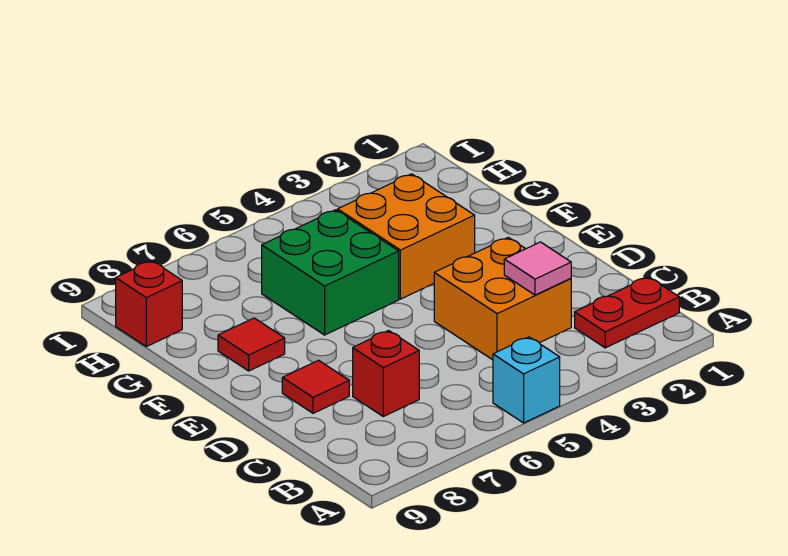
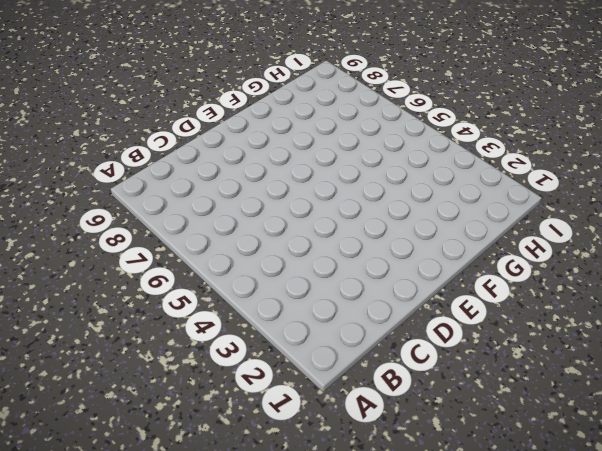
none -> cyan 1x1 brick [493,337,560,423]
none -> red 1x2 plate [575,277,679,348]

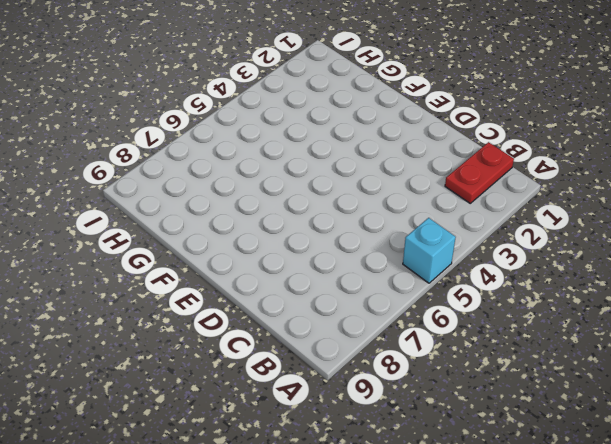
none -> orange 2x2 brick [434,237,571,360]
none -> red 1x1 brick [353,331,419,416]

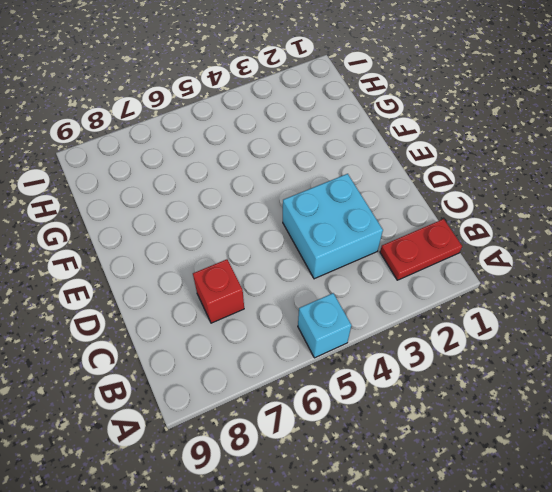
cyan 2x2 brick [283,174,383,279] -> orange 2x2 brick [434,237,571,360]
none -> red 1x1 tile [282,360,349,413]
none -> orange 2x2 brick [338,174,475,299]

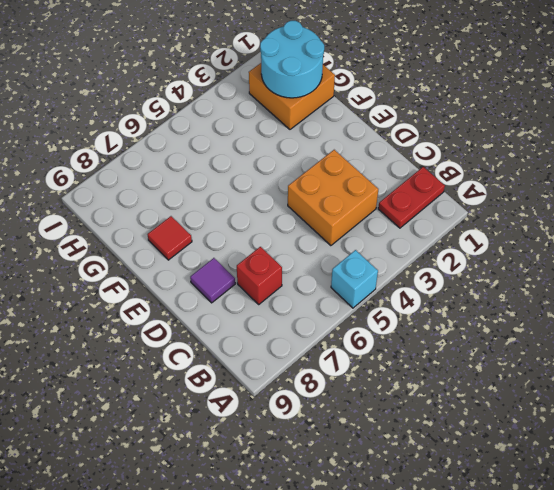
purple 1x1 tile [190,258,235,303] -> red 1x1 tile [282,360,349,413]
orange 2x2 brick [249,63,335,129] -> orange 2x2 brick moved to [338,174,475,299]
cyan 2x2 round brick [260,21,324,98] -> none
none -> green 2x2 brick [262,210,399,335]
none -> red 1x1 brick [116,261,182,347]

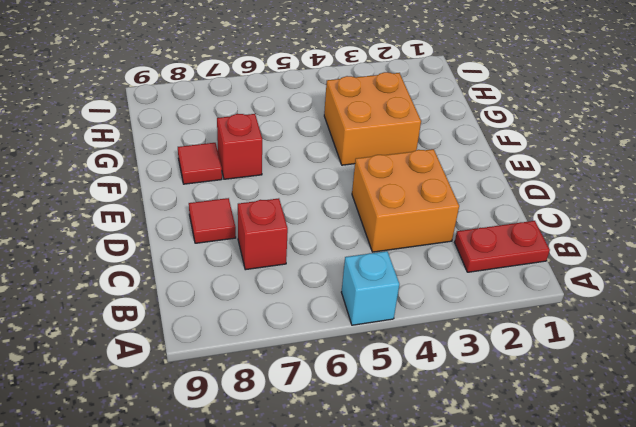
red 1x1 brick [217,114,262,179] -> red 1x1 brick moved to [116,261,182,347]
none -> green 2x2 brick [262,210,399,335]
none -> pink 1x1 tile [504,242,571,295]

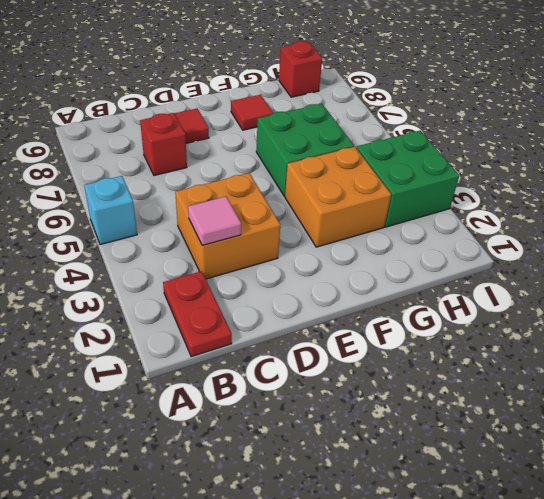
green 2x2 brick [356,131,459,227] -> none

